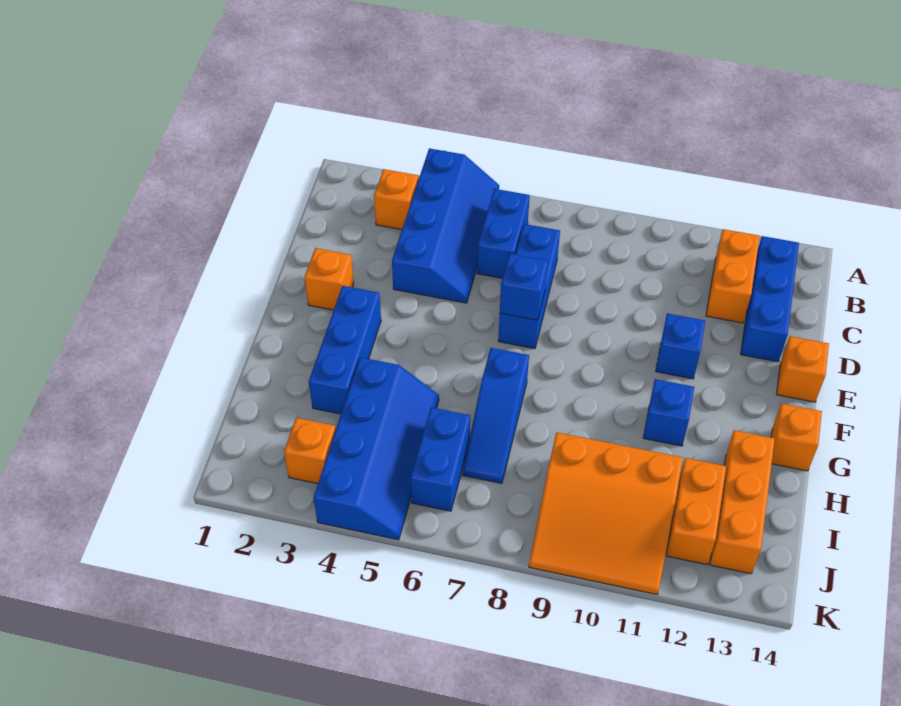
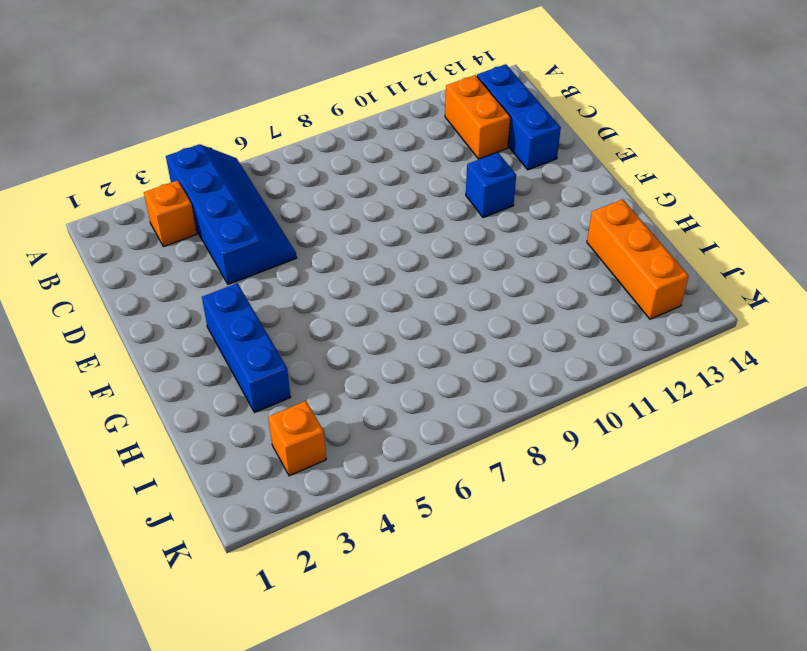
none -> blue 1x2 brick [477,189,530,278]
none -> blue 1x3 brick [498,224,560,349]
none -> orange 1x1 brick [304,248,354,310]

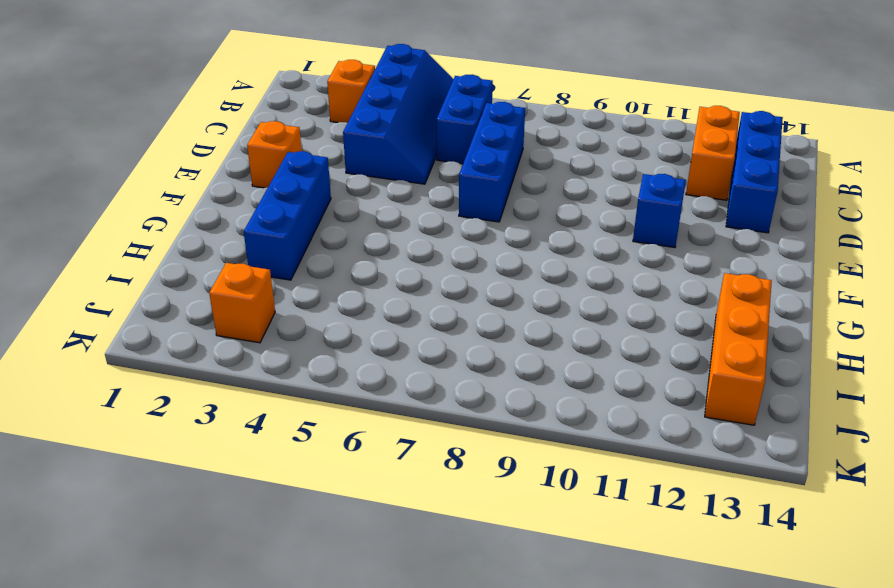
none -> orange 1x1 brick [776,336,829,402]
none -> blue 1x3 slope [463,348,529,483]
none -> blue 1x1 brick [643,379,694,446]

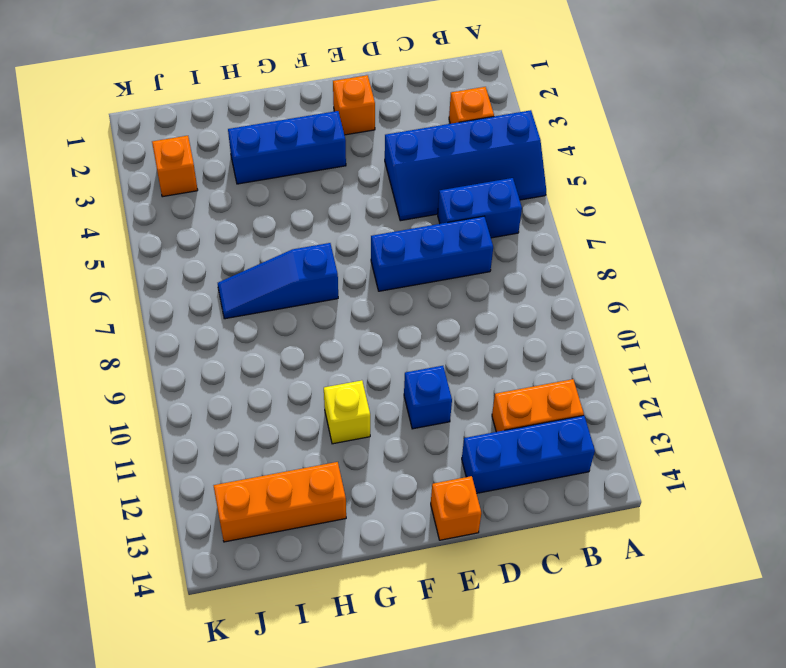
yellow 1x1 brick [324,380,370,444] -> blue 1x1 brick [643,379,694,446]
none -> orange 1x1 brick [771,403,822,471]
none -> blue 2x4 slope [313,357,439,540]
none -> blue 1x2 brick [410,407,470,511]

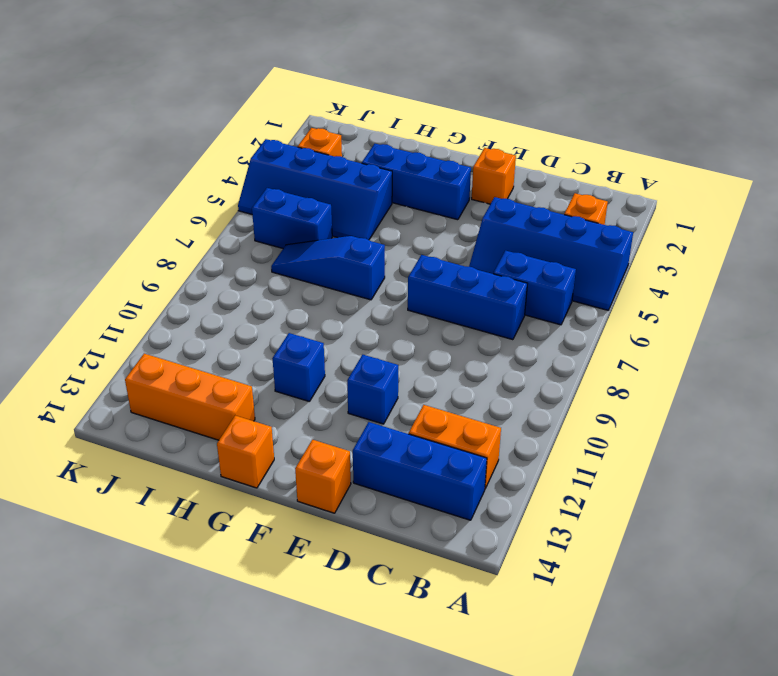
none -> orange 3x3 slope [529,433,683,594]
none -> orange 1x2 brick [666,458,726,565]
none -> blue 1x1 brick [500,254,548,320]

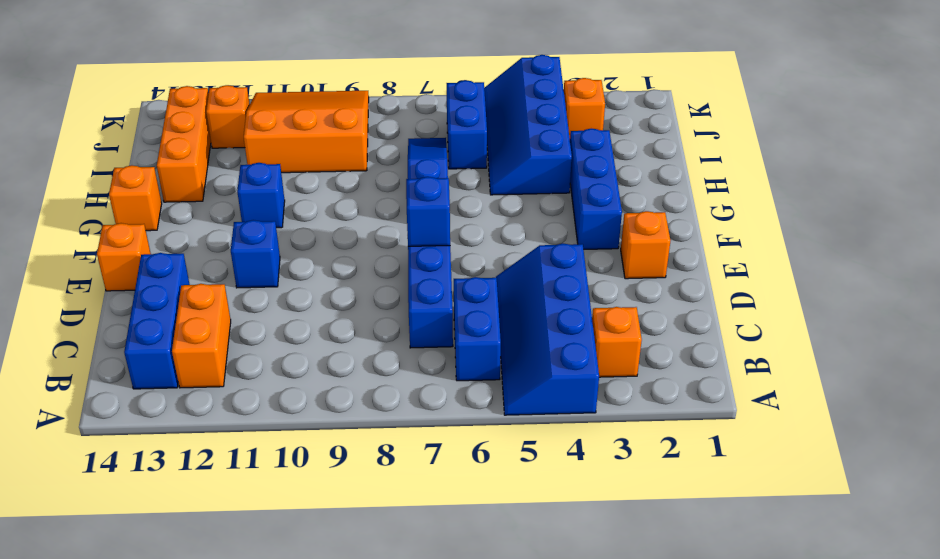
orange 1x1 brick [206,85,250,148] -> orange 1x2 brick [666,458,726,565]

